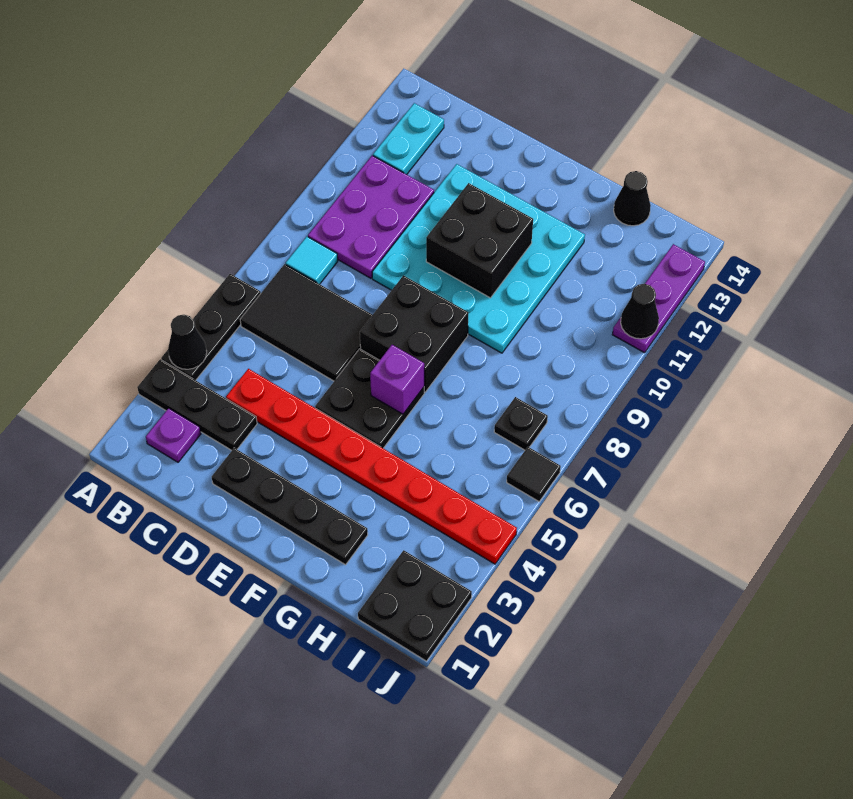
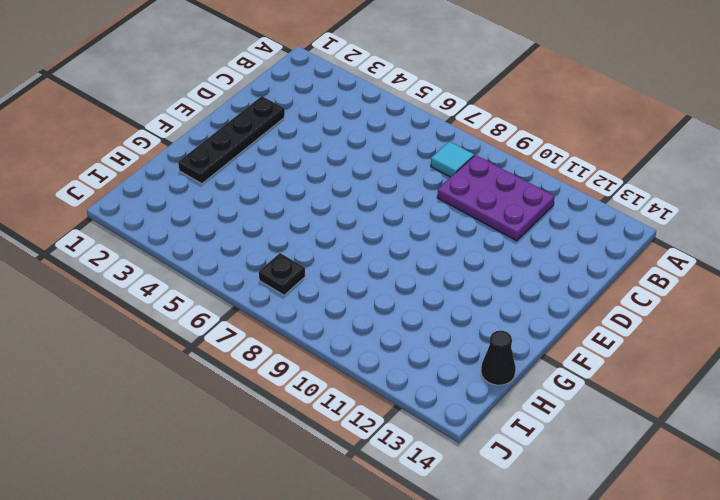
none -> black 1x3 plate [137,359,257,450]
none -> black 1x3 plate [161,274,261,380]
none -> purple 1x1 plate [146,408,201,462]

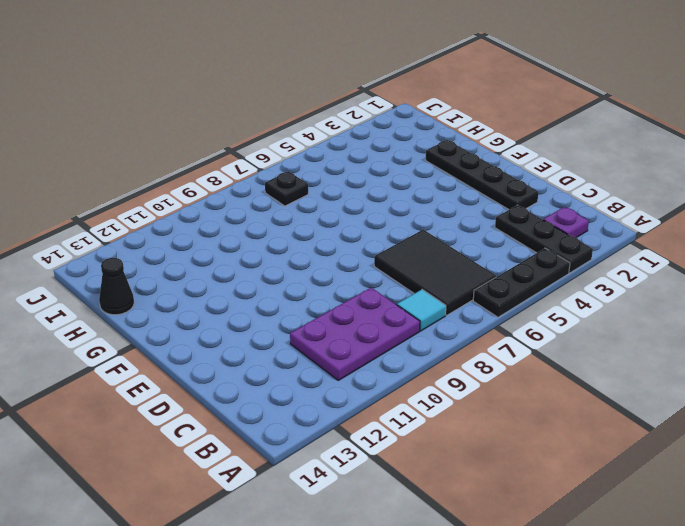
none -> cyan 1x2 plate [373,103,444,174]
none -> red 1x8 plate [226,369,517,564]
none -> cyan 4x4 plate [372,164,585,353]

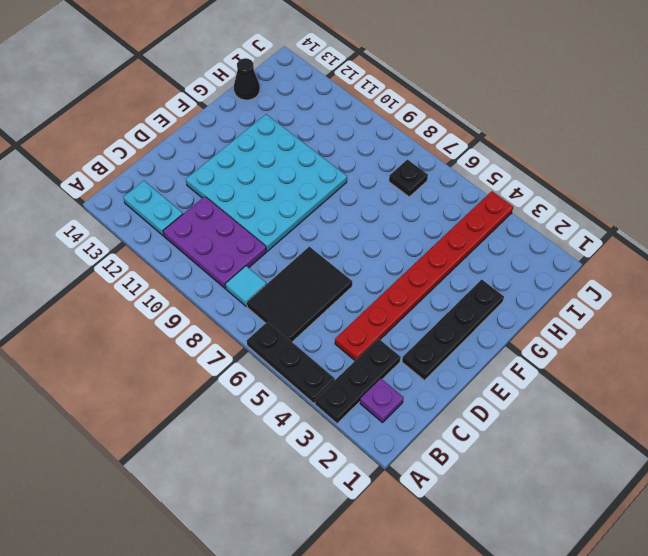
none -> black 2x2 plate [315,349,424,448]
none -> black 2x2 brick [360,276,468,392]
none -> black 2x2 plate [358,550,472,661]

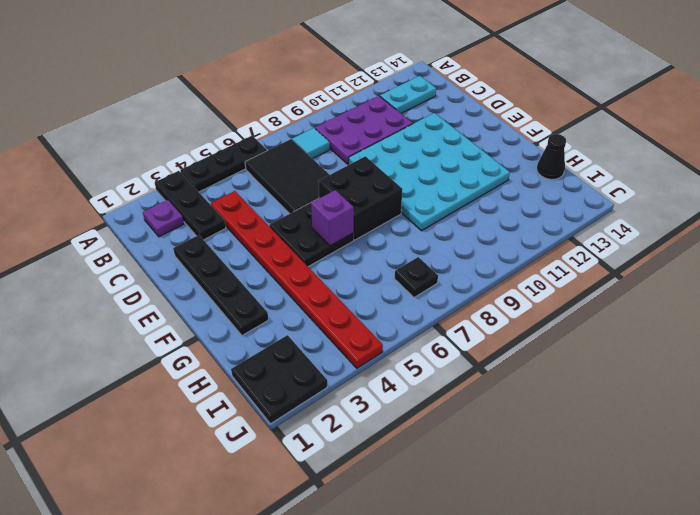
none -> black 1x1 tile [507,447,561,501]
none -> purple 1x3 plate [612,244,705,353]
none -> black 1x1 cone [168,315,207,369]

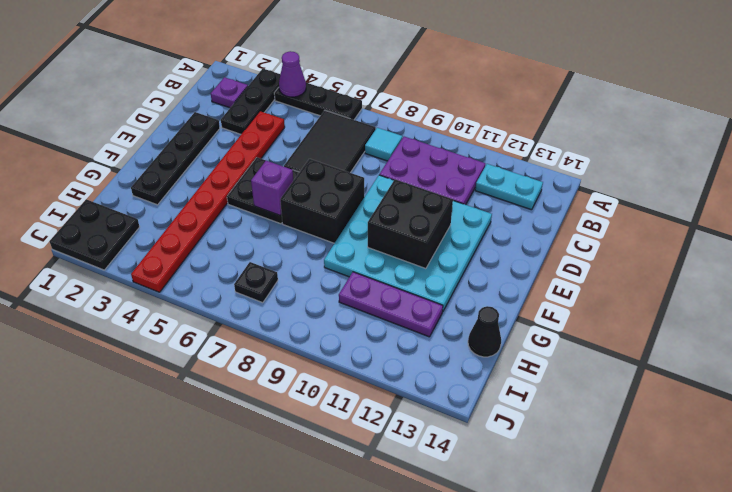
purple 1x1 cone [279,51,306,97] -> black 1x1 cone [168,315,207,369]
purple 1x3 plate [339,272,443,337] -> purple 1x3 plate moved to [612,244,705,353]
none -> black 1x1 tile [507,447,561,501]
none -> black 1x1 cone [621,284,659,339]

